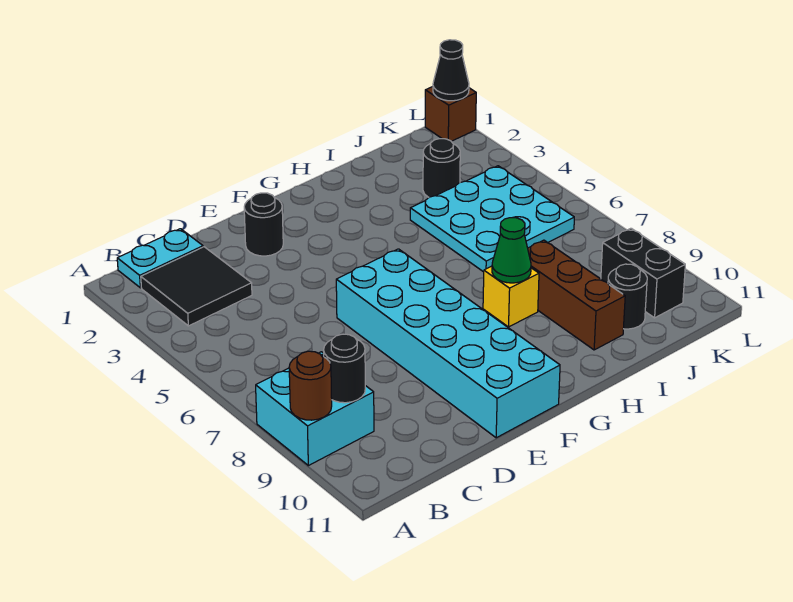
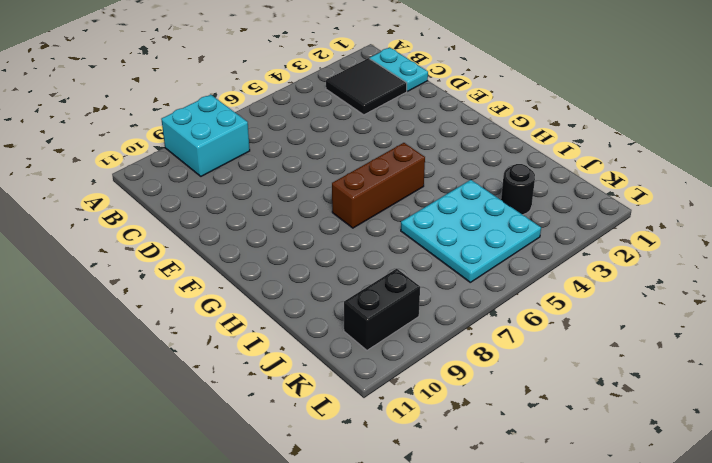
brown 1x3 brick [332,143,425,228] -> brown 1x3 brick moved to [528,240,625,350]
none -> black 1x1 round brick [244,193,283,256]
none -> cyan 2x6 brick [336,249,560,438]
none -> yellow 1x1 brick [483,266,539,327]

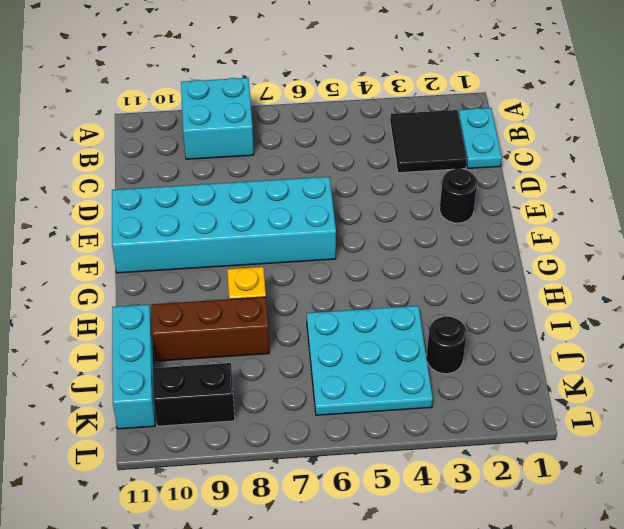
cyan 1x3 brick [112,304,155,429] -> none
none -> black 1x1 round brick [608,264,647,329]
none -> brown 1x1 brick [425,87,476,141]
none -> brown 1x1 round brick [289,351,332,420]

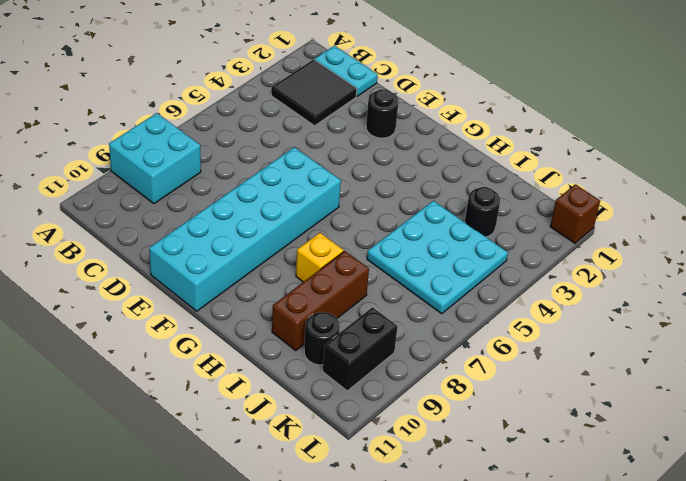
none -> brown 1x1 round brick [289,351,332,420]
none -> black 1x1 round brick [324,334,365,403]
none -> green 1x1 cone [492,218,531,283]

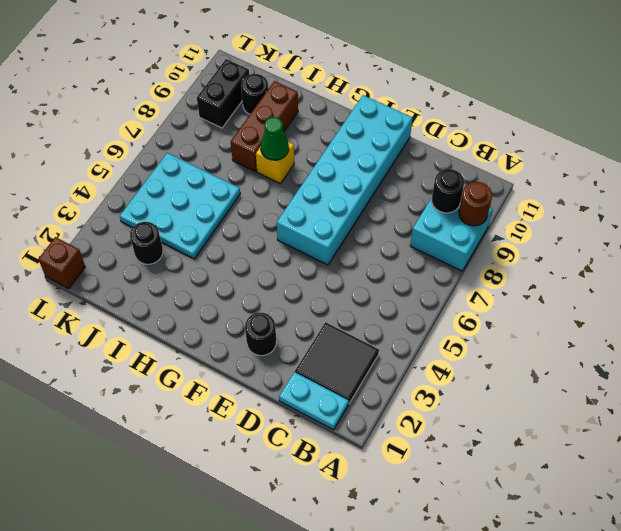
none -> black 1x1 cone [433,40,469,101]

